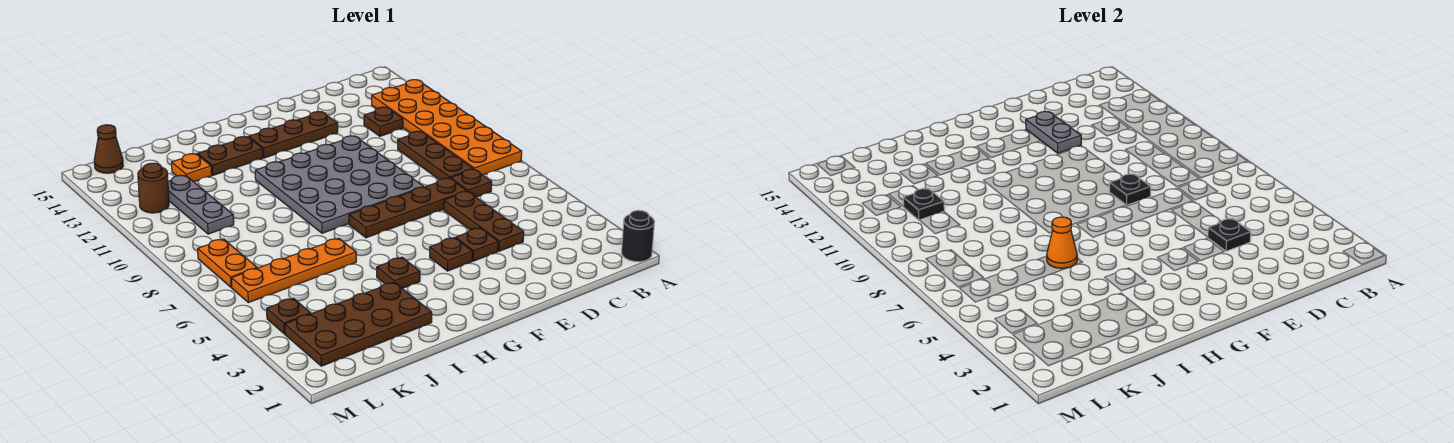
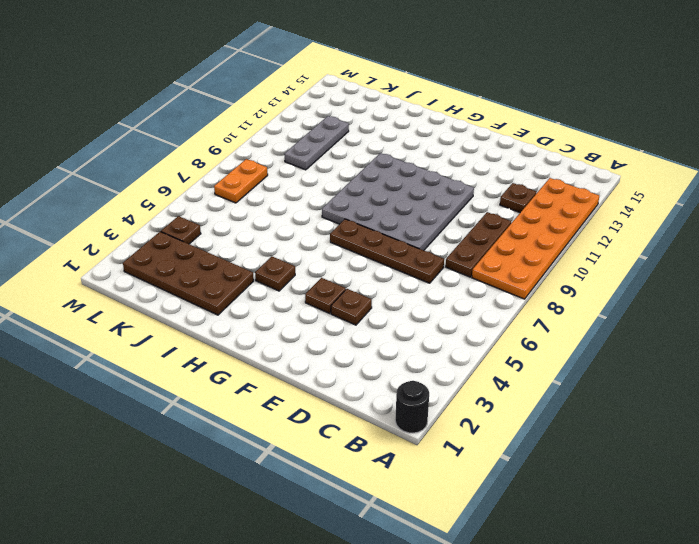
none -> brown 1x1 plate [451,169,492,197]
none -> brown 1x3 plate [444,191,524,251]
none -> brown 1x3 plate [249,112,338,158]

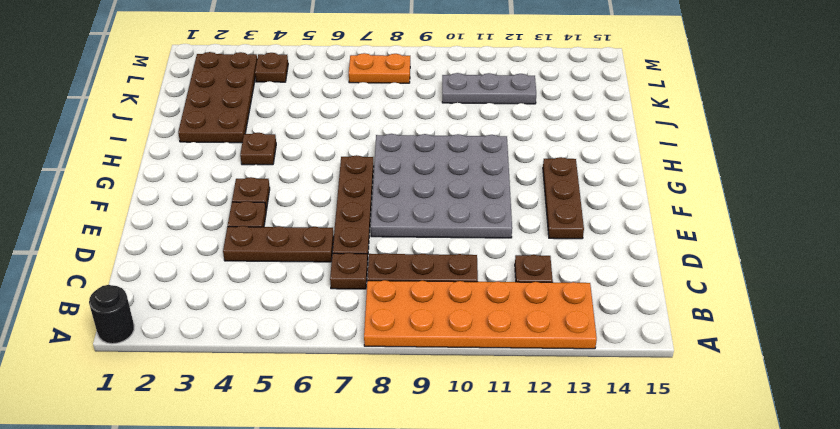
none -> brown 1x2 plate [198,137,263,175]
none -> orange 1x4 plate [231,239,356,303]
none -> orange 1x1 plate [171,154,212,182]

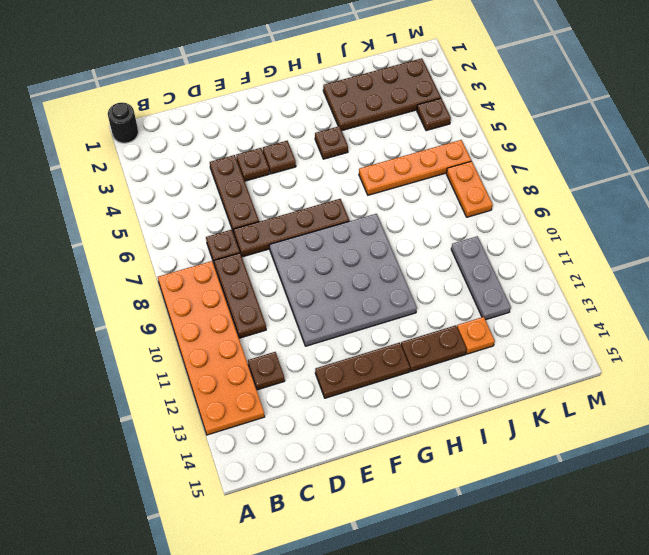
none -> brown 1x1 round brick [138,163,169,213]
none -> brown 1x1 cone [94,125,123,173]
none -> black 1x1 plate [1208,219,1251,251]

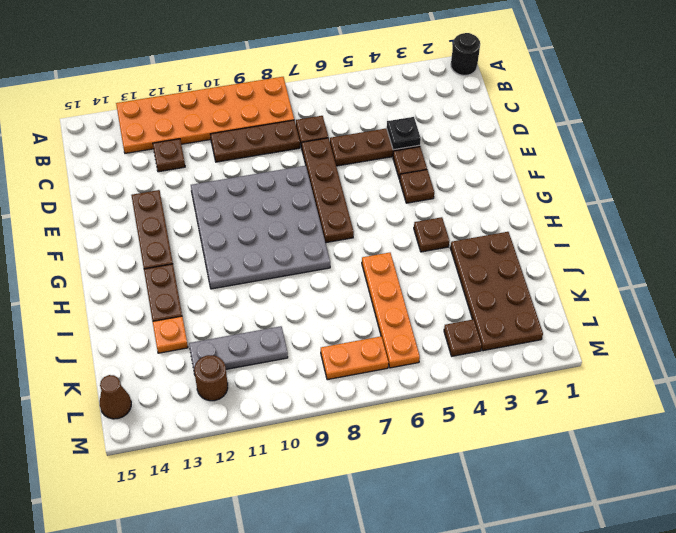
none -> black 1x1 plate [1110,174,1151,205]
none -> grey 1x2 plate [1026,112,1081,153]
none -> orange 1x1 cone [1047,217,1077,268]

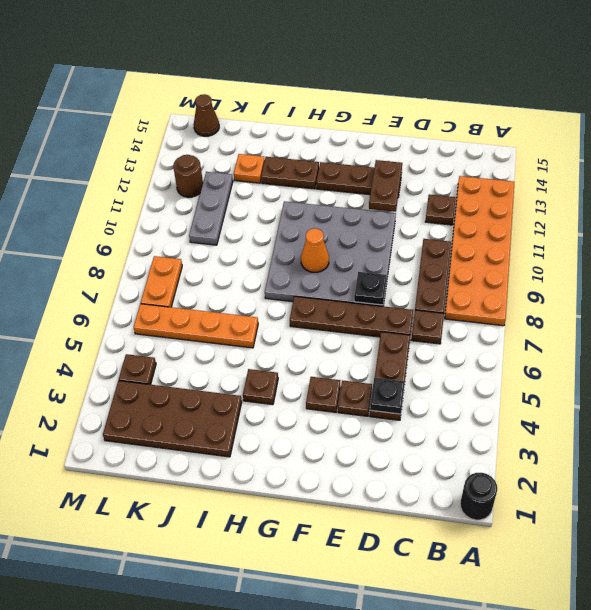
brown 1x2 plate [369,160,402,212] -> grey 1x2 plate [1026,112,1081,153]
orange 1x1 cone [301,228,329,272] -> orange 1x1 cone moved to [1047,217,1077,268]
none -> black 1x1 plate [903,189,944,220]

